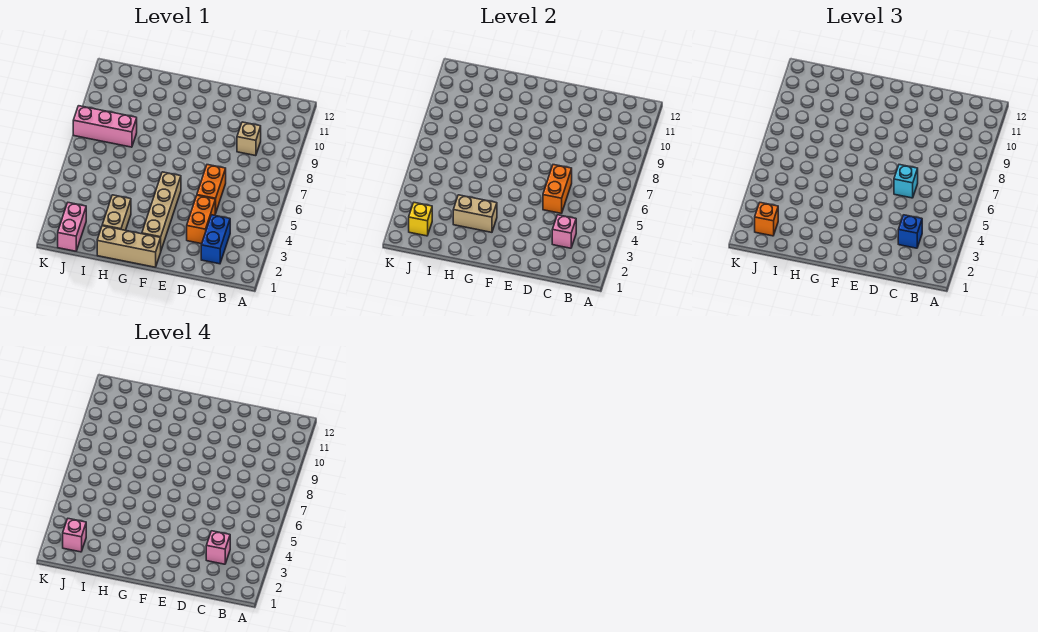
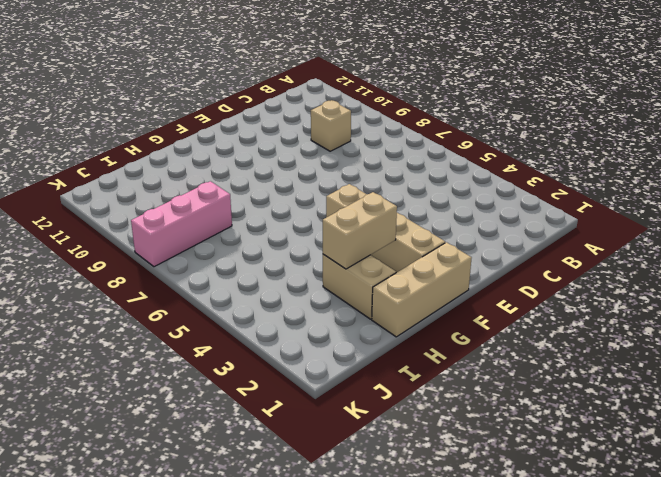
none -> blue 1x2 brick [201,215,230,264]
none -> orange 1x2 brick [187,195,215,244]
none -> orange 1x2 brick [197,165,226,213]

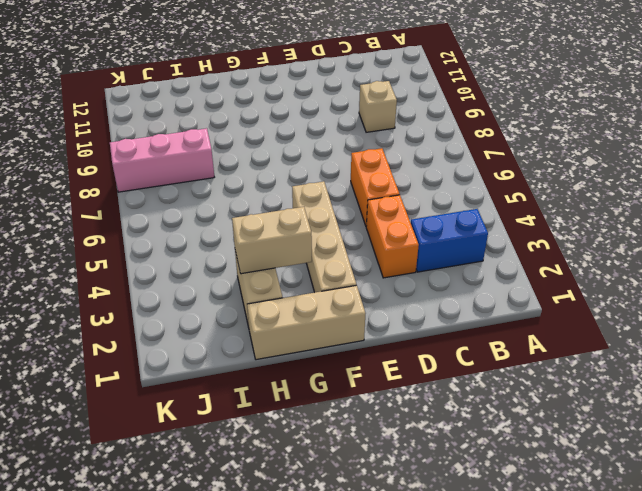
blue 1x2 brick [411,209,488,272] -> blue 1x2 brick turned to [201,215,230,264]
none -> pink 1x2 brick [58,203,86,251]
none -> pink 1x1 brick [552,215,576,248]
none -> orange 1x2 brick [543,165,572,213]

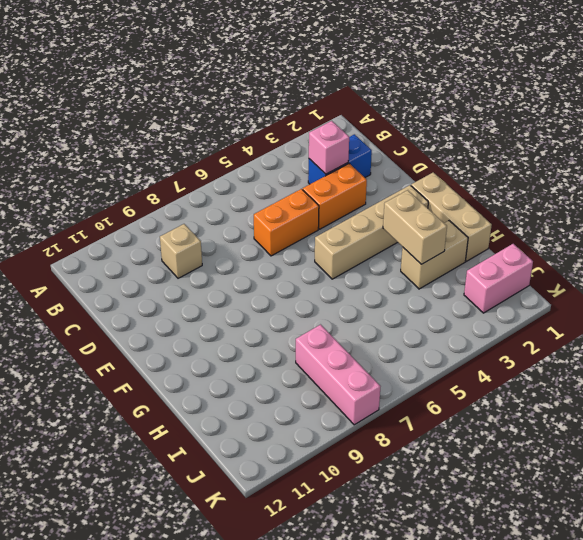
none -> orange 1x2 brick [543,165,572,213]
none -> yellow 1x1 brick [409,203,432,236]
none -> blue 1x1 brick [898,215,922,248]

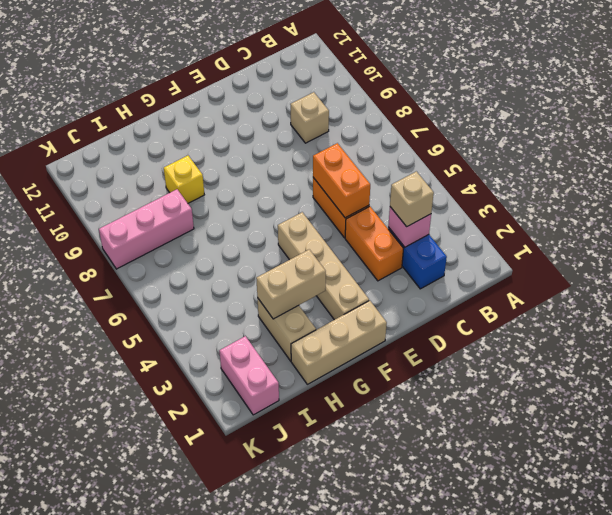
tan 1x1 brick [390,171,434,227] -> blue 1x1 brick [898,215,922,248]
yellow 1x1 brick [164,156,204,203] -> yellow 1x1 brick moved to [409,203,432,236]
none -> cyan 1x1 brick [894,165,918,198]
none -> orange 1x1 brick [755,203,778,236]
none -> pink 1x1 brick [206,531,230,564]

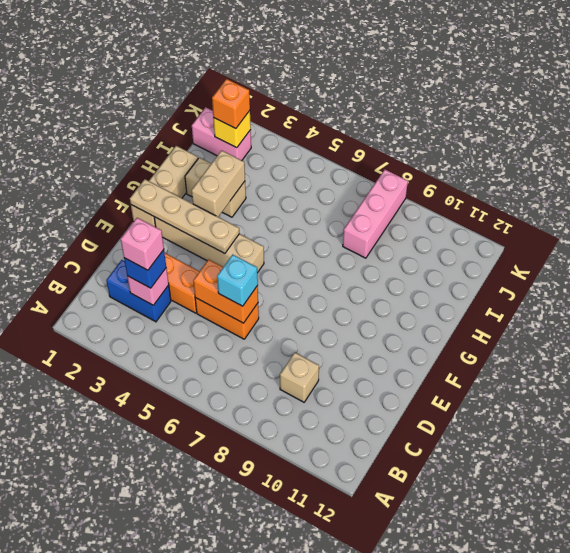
tan 1x4 plate [130,179,239,254] -> none
none -> pink 1x1 brick [63,519,86,552]

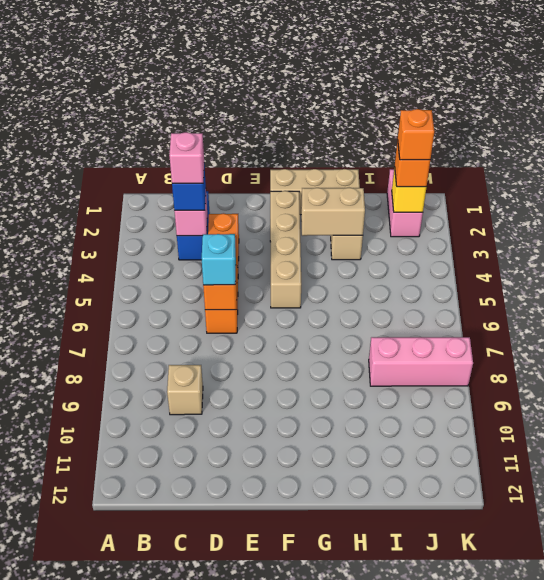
orange 1x1 brick [398,109,434,160] -> pink 1x1 brick [63,519,86,552]

